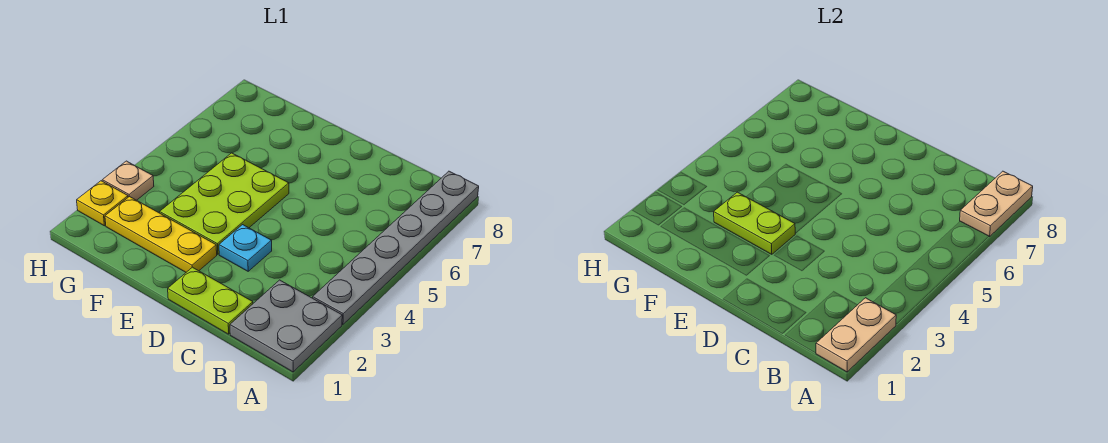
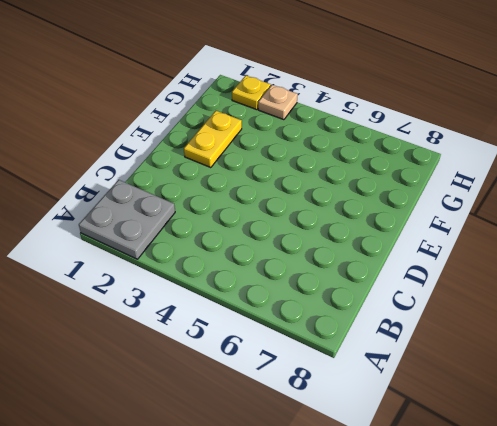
yellow 1x2 plate [184,111,242,168] -> yellow 1x3 plate [105,196,217,272]
none -> grey 1x6 plate [313,171,479,324]
none -> lime 1x2 plate [168,267,253,334]

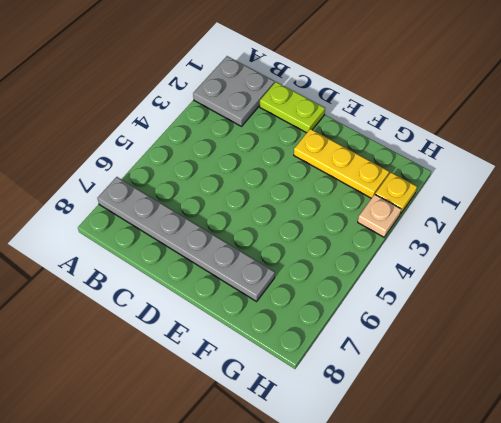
grey 1x6 plate [98,177,275,301] -> grey 1x6 plate turned to [313,171,479,324]
none -> cyan 1x1 plate [219,225,272,271]
none -> lime 2x3 plate [160,153,289,254]

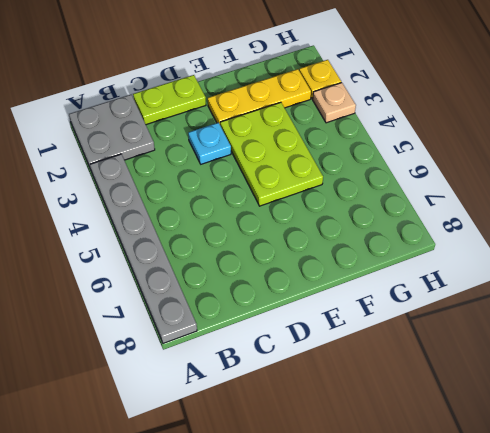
none -> tan 1x2 plate [816,298,896,372]
none -> tan 1x2 plate [960,171,1033,237]

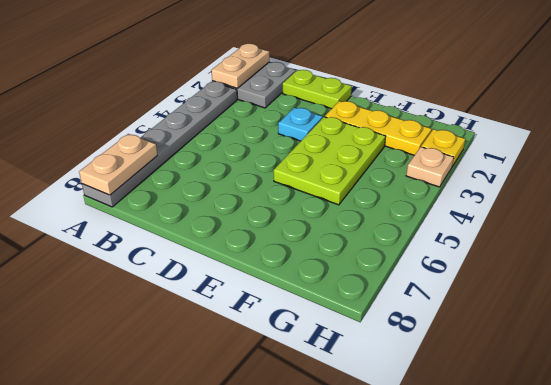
none -> lime 1x2 plate [714,192,795,254]

